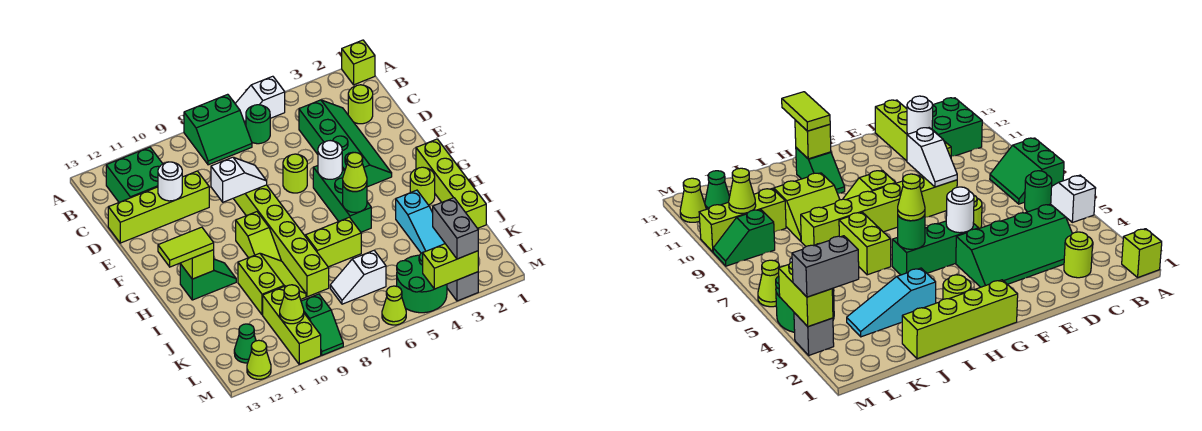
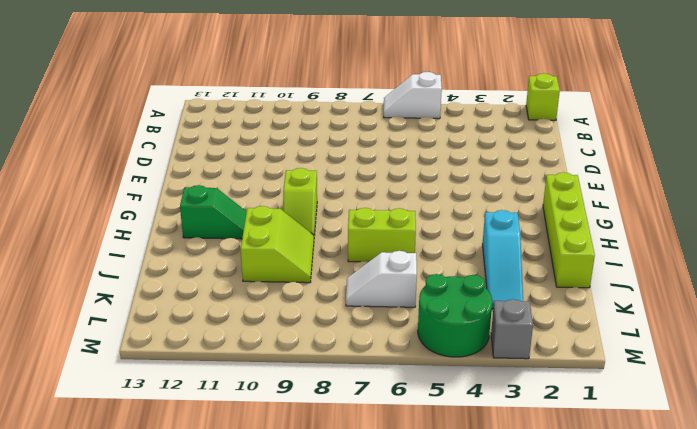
none -> green 2x2 slope [184,94,252,165]
none -> green 1x1 round brick [246,105,270,144]
none -> green 2x2 brick [106,147,163,202]
none -> lime 1x1 round brick [348,85,373,124]

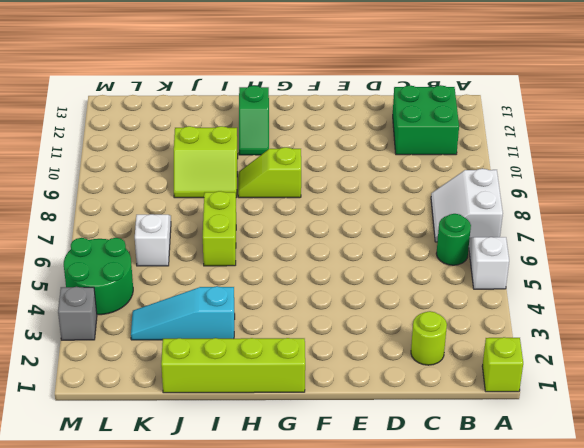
white 2x2 slope [431,169,503,242] -> green 2x2 slope [184,94,252,165]
none -> green 2x4 slope [299,100,392,187]
none -> lime 1x4 brick [108,171,209,243]
none -> lime 1x1 round brick [283,154,307,193]
none -> lime 1x6 brick [233,185,329,297]

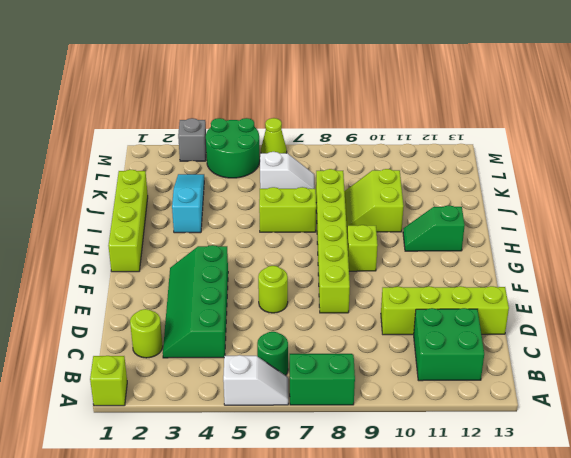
none -> green 1x3 brick [313,166,371,232]
none -> lime 1x1 round brick [410,167,435,205]
none -> lime 1x3 brick [263,287,321,364]
none -> green 1x2 slope [301,294,343,355]

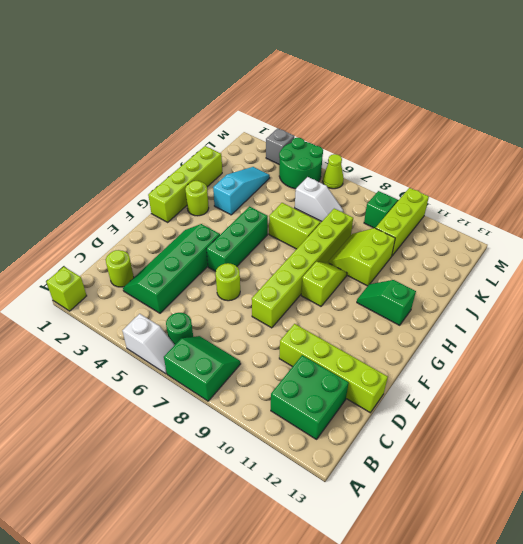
none -> green 1x1 cone [234,324,256,363]
none -> lime 1x1 cone [247,340,271,379]
none -> white 1x1 round brick [158,162,182,201]
none -> white 1x2 slope [211,157,267,202]

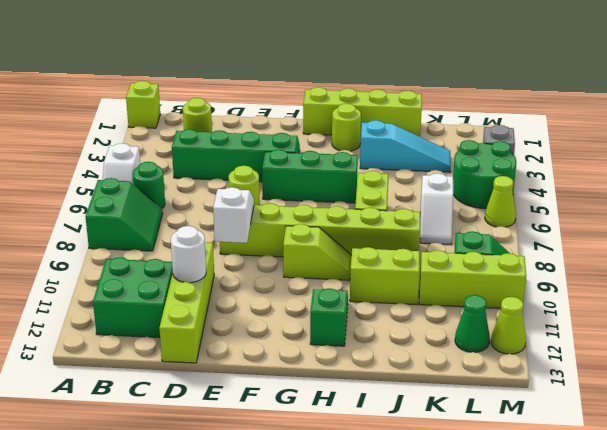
none -> white 1x1 round brick [318,141,342,179]
none -> green 1x1 round brick [343,185,367,212]
none -> lime 1x1 brick [180,250,214,279]
none -> lime 1x1 cone [280,285,304,324]

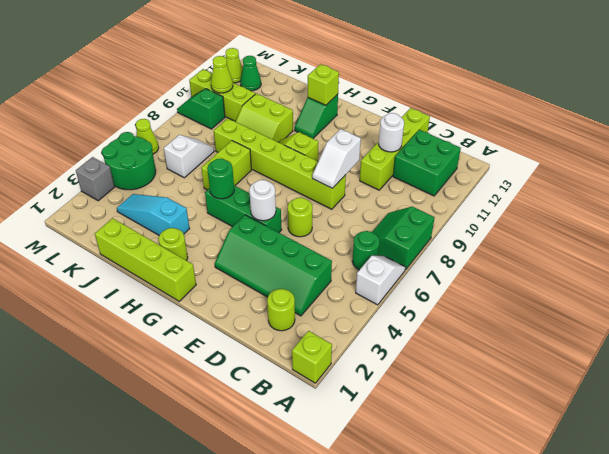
none -> lime 1x2 brick [423,244,478,289]
none -> lime 1x1 cone [343,153,367,191]
none -> lime 1x2 tile [158,227,214,267]
none -> grey 1x2 brick [433,198,478,259]

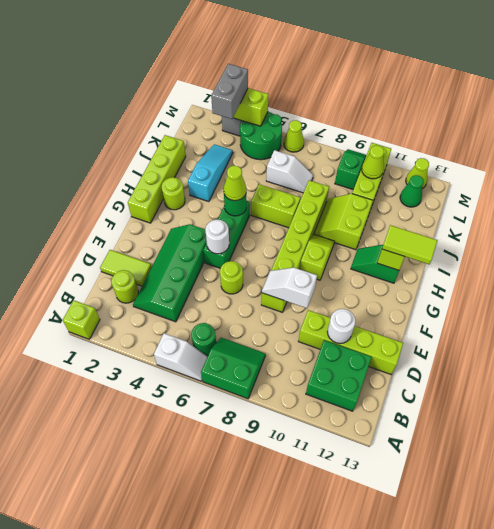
lime 1x2 tile [100,250,152,286] -> none

